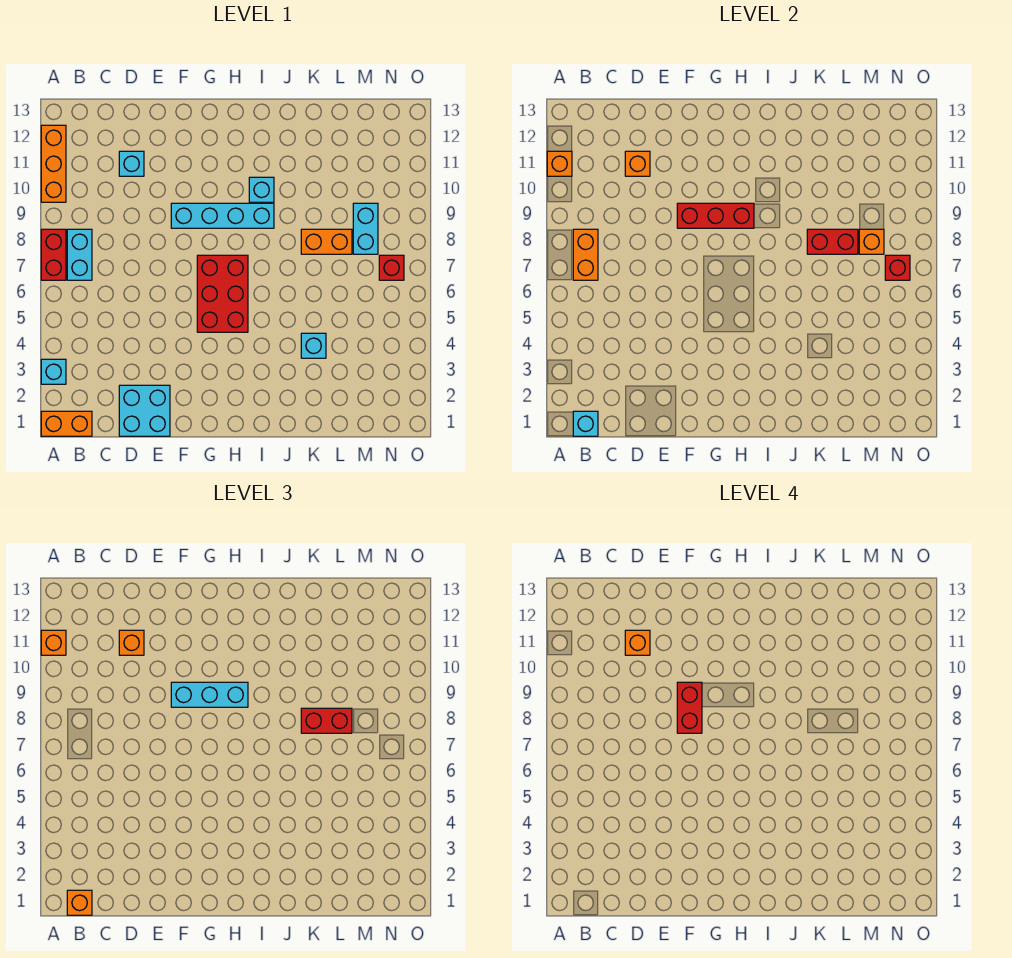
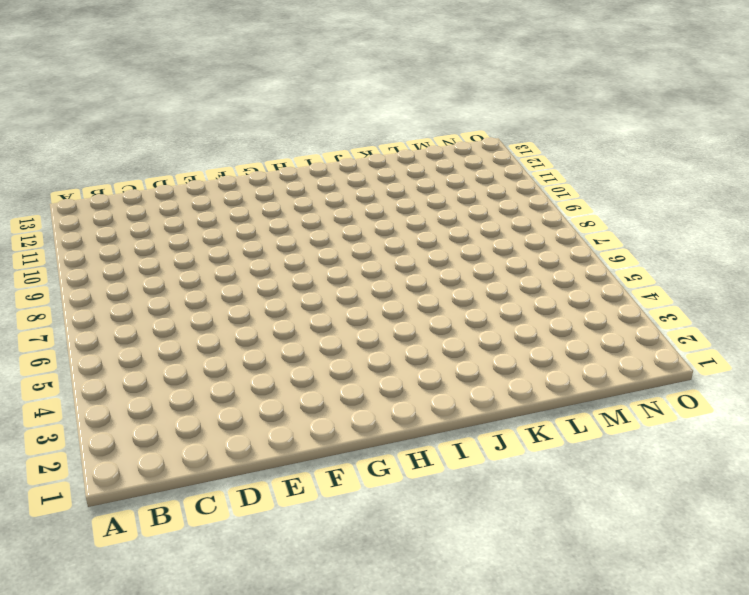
none -> orange 1x2 brick [41,411,92,436]
none -> cyan 1x1 brick [41,359,66,384]
none -> red 1x2 brick [41,229,66,280]

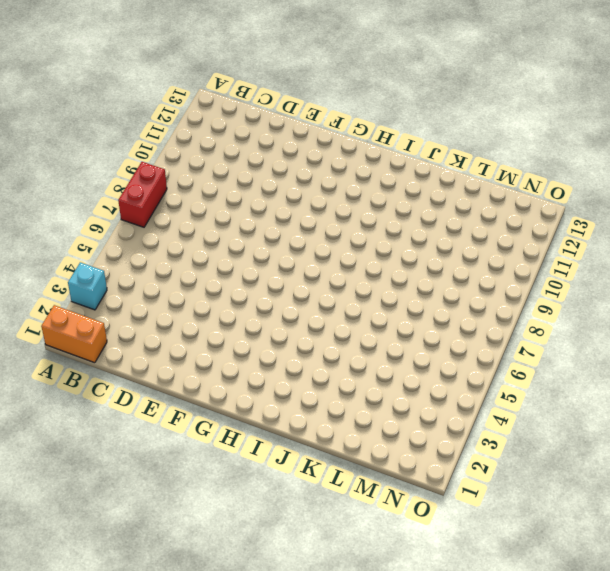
none -> orange 1x3 brick [41,125,66,202]
none -> cyan 1x2 brick [67,229,92,280]
none -> cyan 2x2 brick [119,385,170,436]

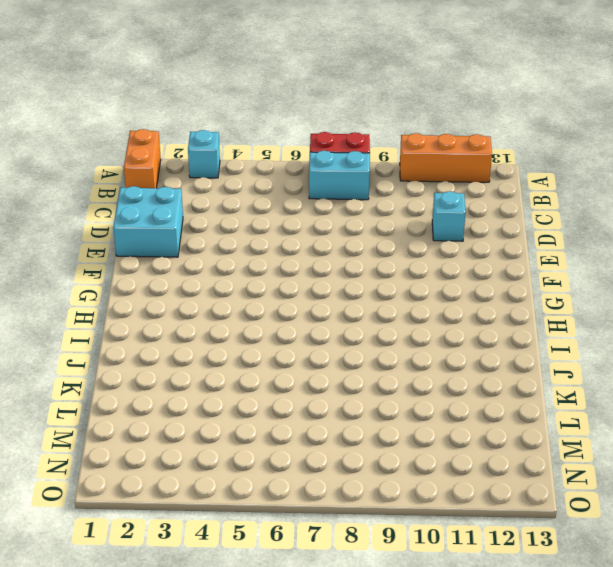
none -> cyan 1x4 brick [171,203,274,228]
none -> red 2x3 brick [197,255,248,332]
none -> cyan 1x1 brick [249,177,274,202]

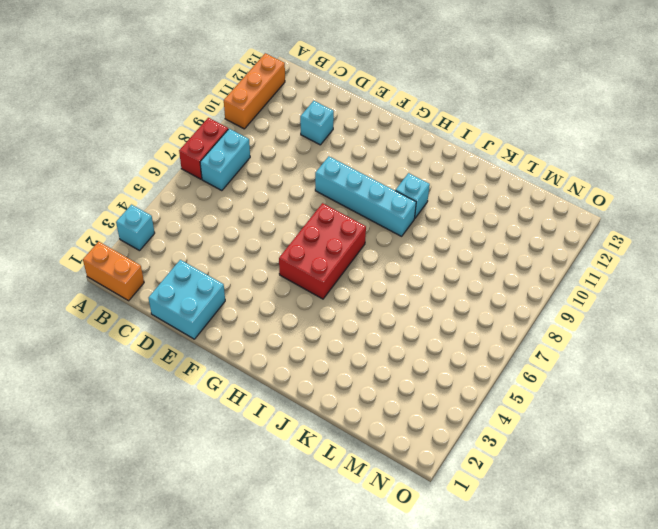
none -> cyan 1x1 brick [301,333,326,358]
none -> orange 1x2 brick [301,229,352,254]
none -> cyan 1x2 brick [353,203,378,254]

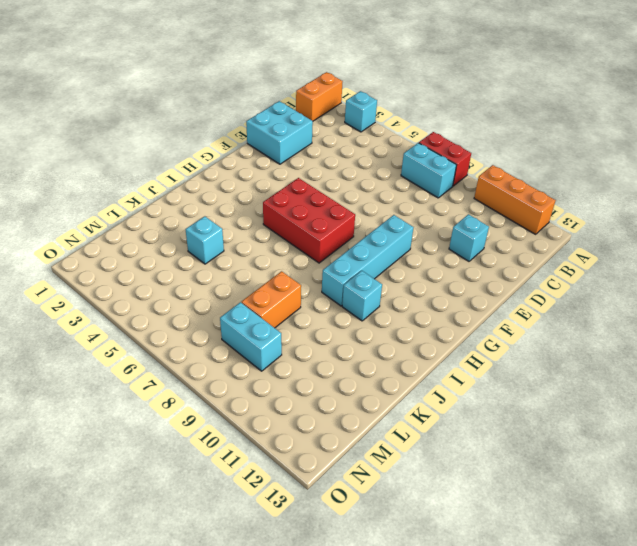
none -> red 1x1 brick [379,255,404,280]
none -> orange 1x1 brick [547,151,572,176]
none -> cyan 1x1 brick [573,411,598,436]

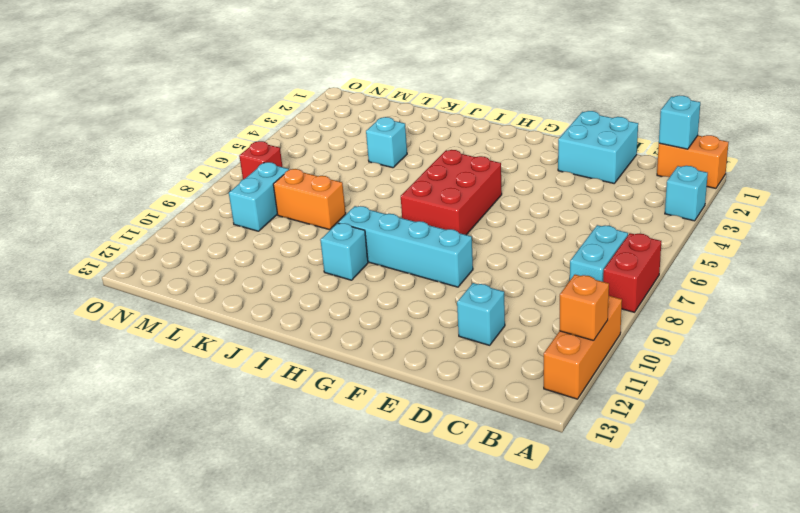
none -> orange 1x2 brick [573,229,598,280]
none -> orange 1x1 brick [625,151,650,176]
none -> red 1x3 brick [677,203,754,228]

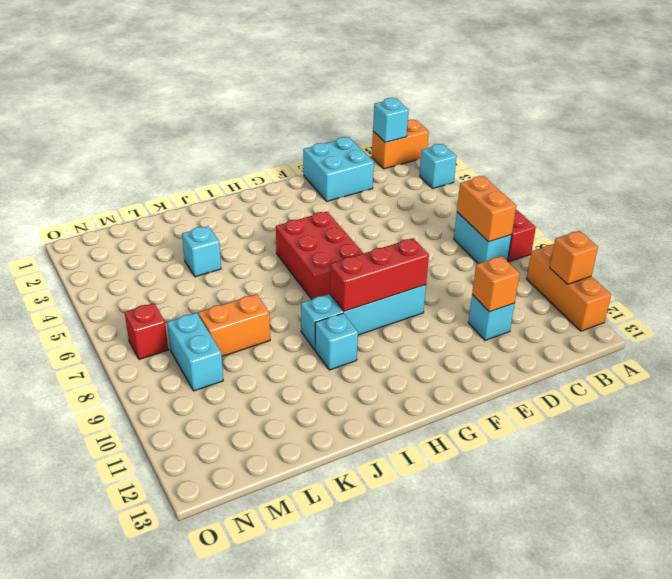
none -> red 1x2 brick [807,229,858,254]
none -> orange 1x1 brick [859,229,884,254]
none -> red 1x1 brick [885,255,910,280]

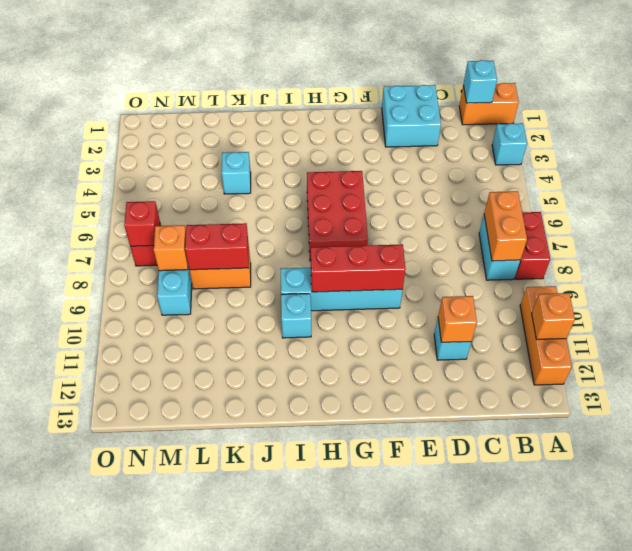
none -> orange 1x1 brick [41,630,66,655]
none -> orange 1x1 brick [67,890,92,915]
none -> orange 1x1 brick [119,630,144,655]

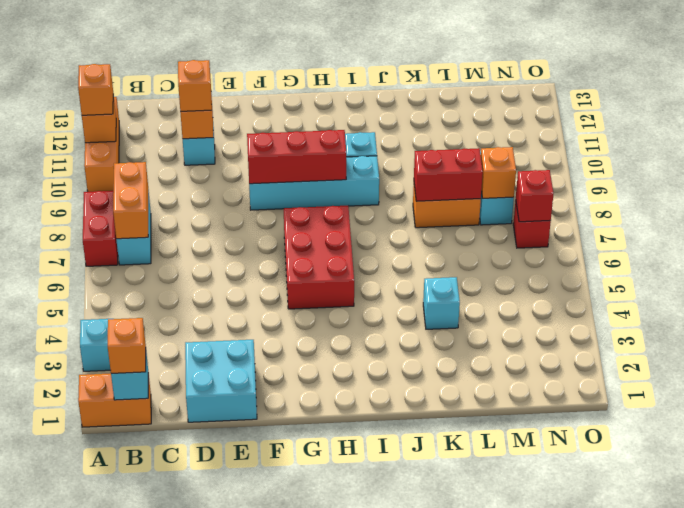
none -> cyan 1x3 brick [171,682,248,707]
none -> red 1x2 brick [301,708,352,733]
none -> orange 1x1 brick [625,630,650,655]

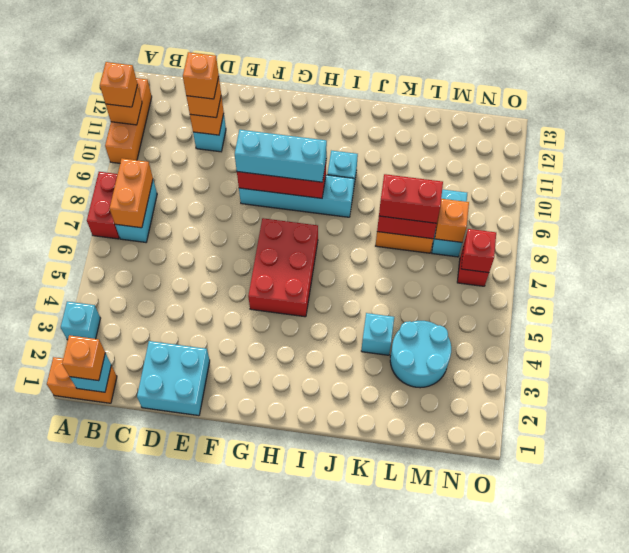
cyan 2x2 round brick [390,321,451,388] -> none
none -> red 1x2 brick [677,682,702,733]

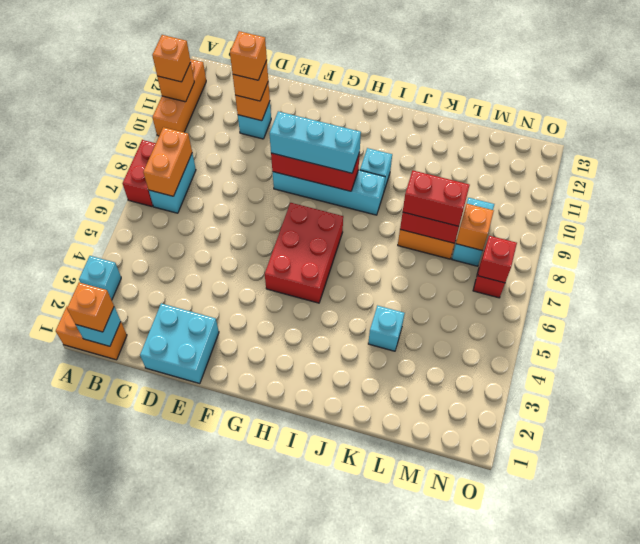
none -> red 1x2 brick [677,682,702,733]

